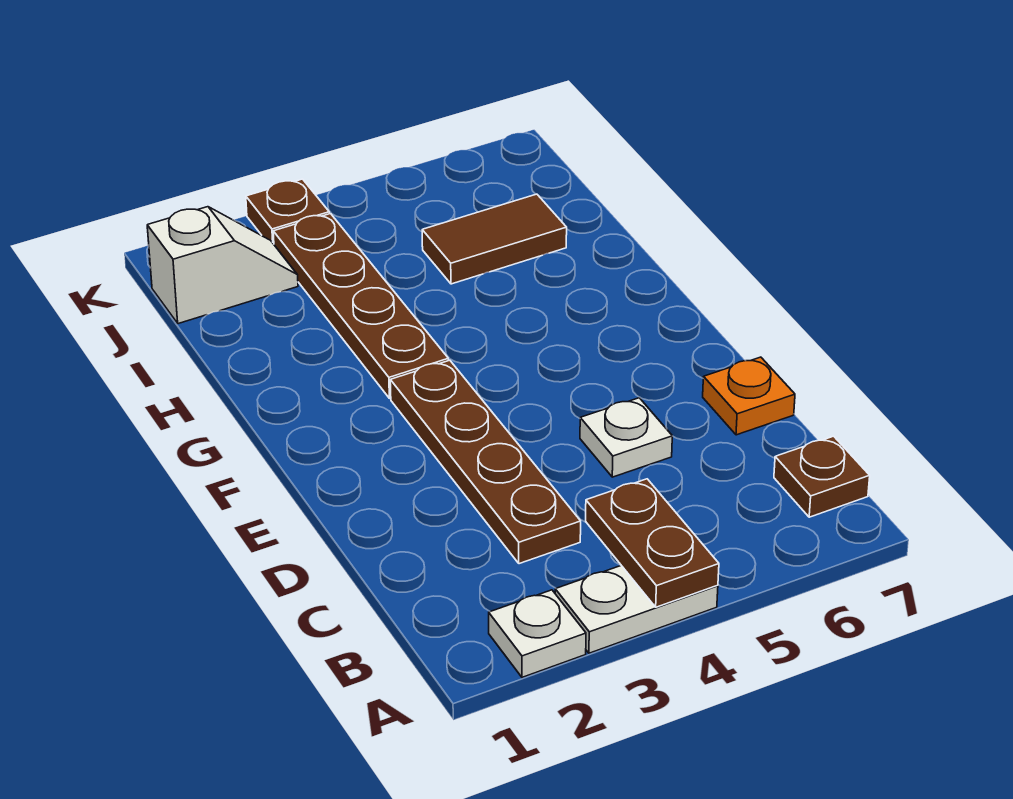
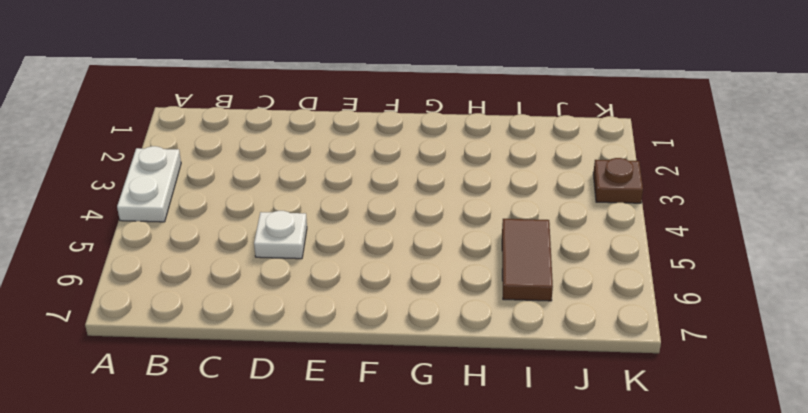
none -> white 1x1 plate [489,590,586,677]
none -> brown 1x1 plate [774,436,870,517]

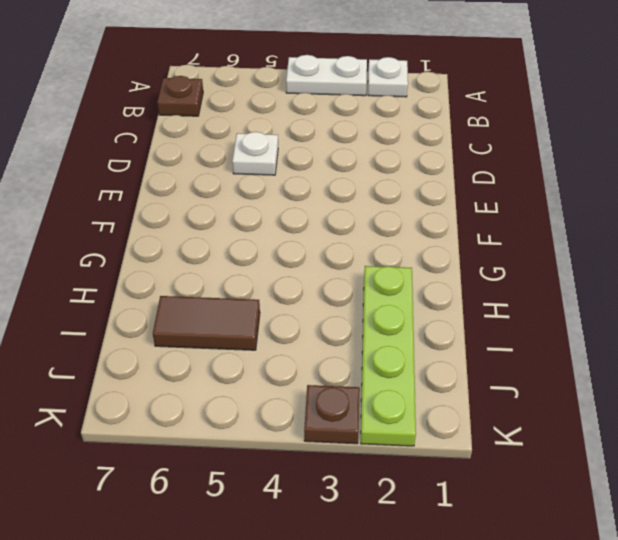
lime 1x4 plate [361,266,416,446] -> white 1x2 slope [147,207,298,324]
none -> brown 1x4 plate [390,360,581,564]
none -> orange 1x1 plate [703,357,795,435]

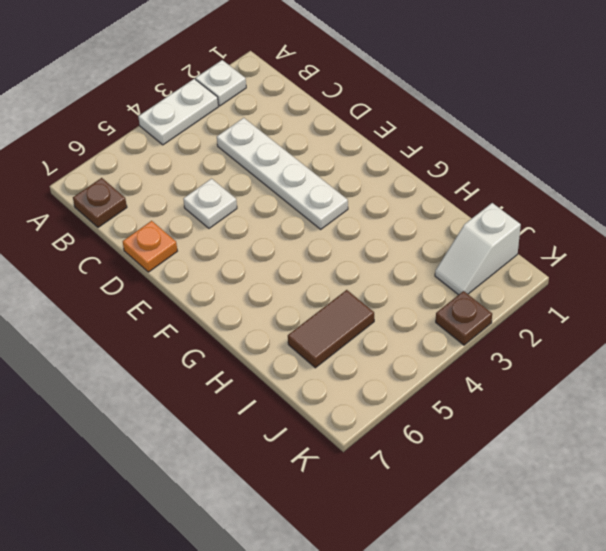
white 1x4 plate [217,118,348,229] -> brown 1x4 plate [390,360,581,564]
none -> brown 1x4 plate [273,214,448,398]
none -> brown 1x2 plate [586,479,719,607]

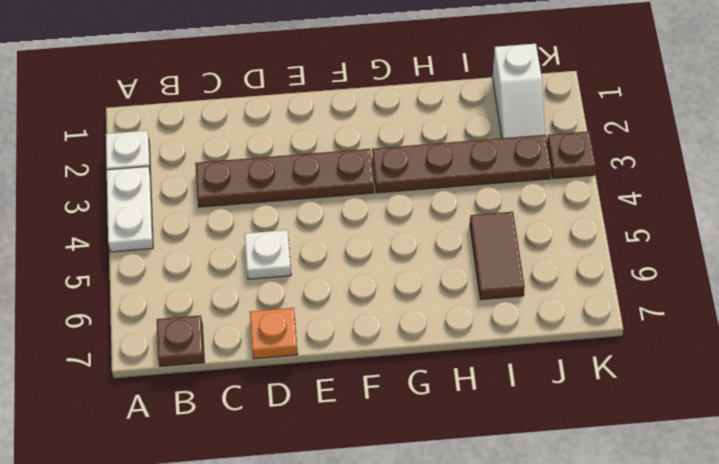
none -> brown 1x2 plate [586,479,719,607]

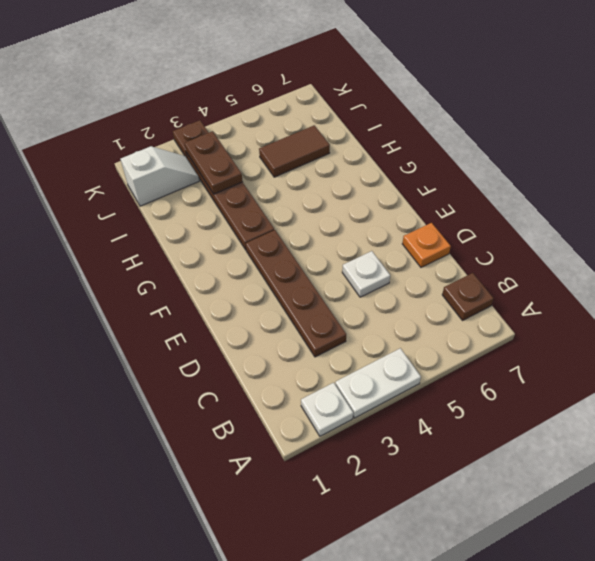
brown 1x2 plate [185,131,243,194] -> brown 1x2 plate moved to [586,479,719,607]

